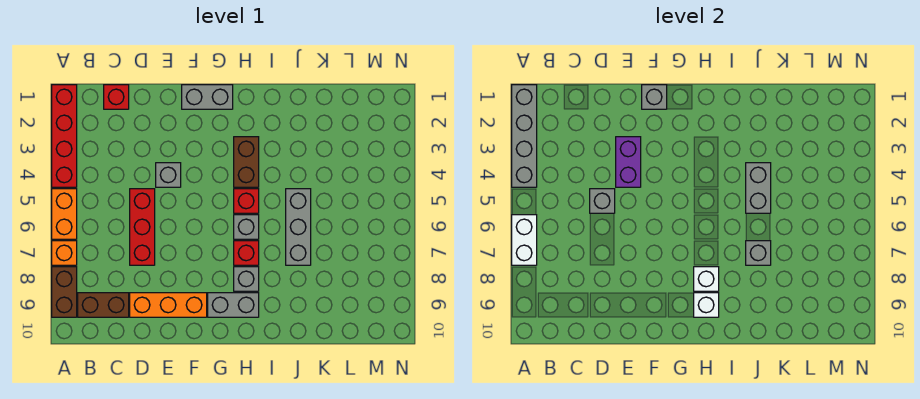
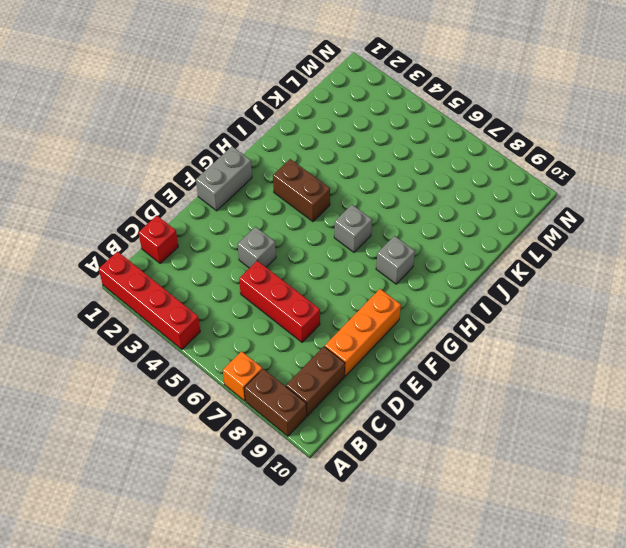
none -> orange 1x2 brick [52,189,77,239]
none -> grey 1x2 brick [208,293,259,317]
none -> red 1x1 brick [234,189,259,213]

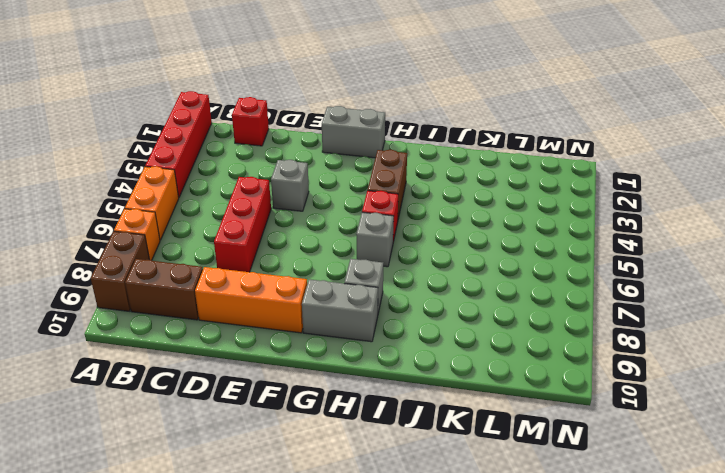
none -> red 1x1 brick [234,241,259,265]
none -> grey 1x3 brick [286,189,311,265]
none -> grey 1x4 brick [512,85,537,187]

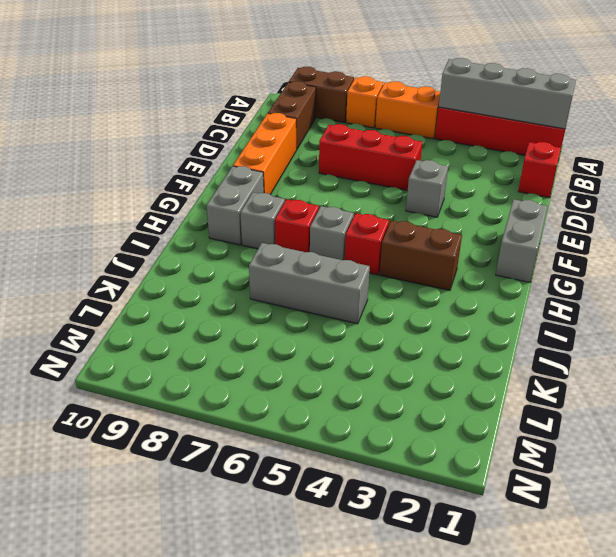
none -> white 1x2 brick [512,215,537,265]
none -> grey 1x1 brick [590,189,615,213]
none -> purple 1x2 brick [616,137,641,187]

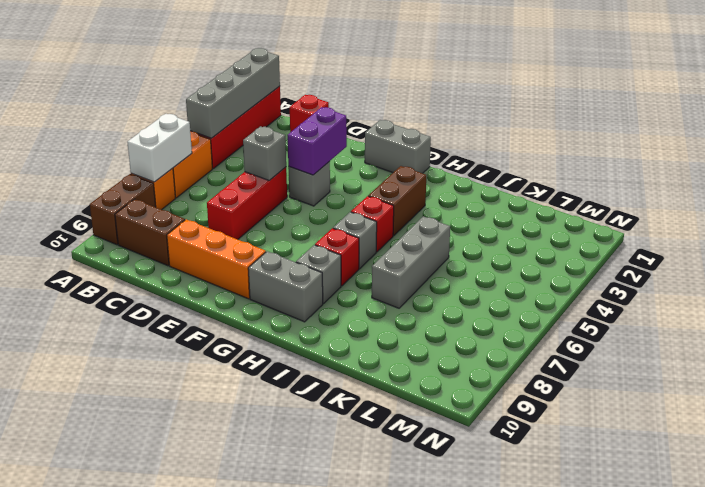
none -> grey 1x1 brick [642,85,667,109]
none -> white 1x1 brick [694,267,719,291]
none -> white 1x1 brick [694,293,719,317]

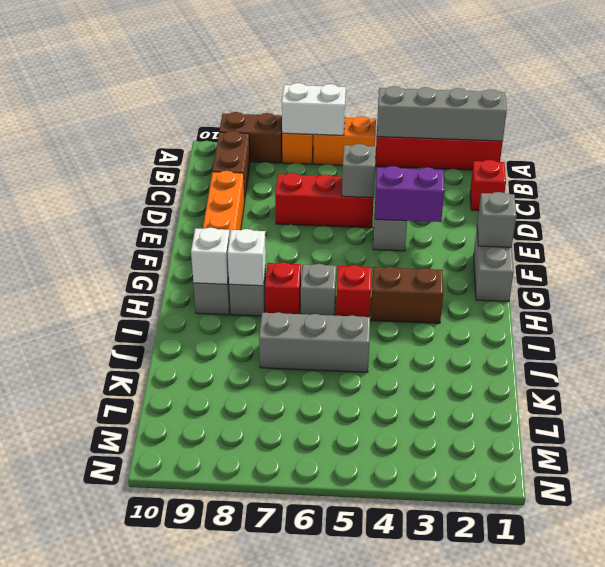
none -> grey 1x2 brick [746,163,771,213]
none -> grey 1x1 brick [746,241,771,265]

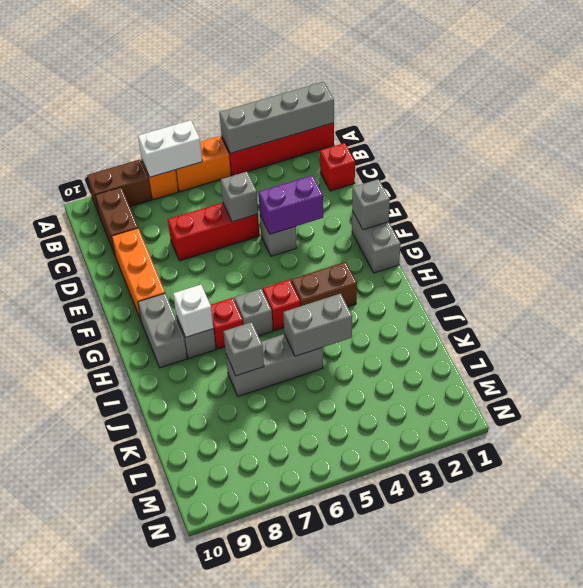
none -> white 1x1 brick [694,293,719,317]

